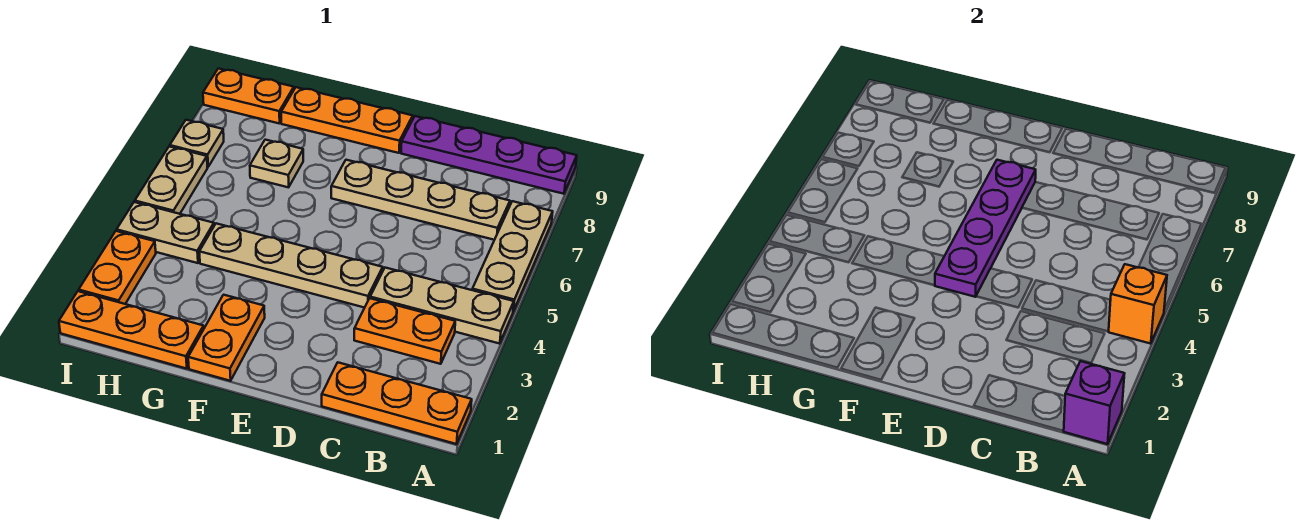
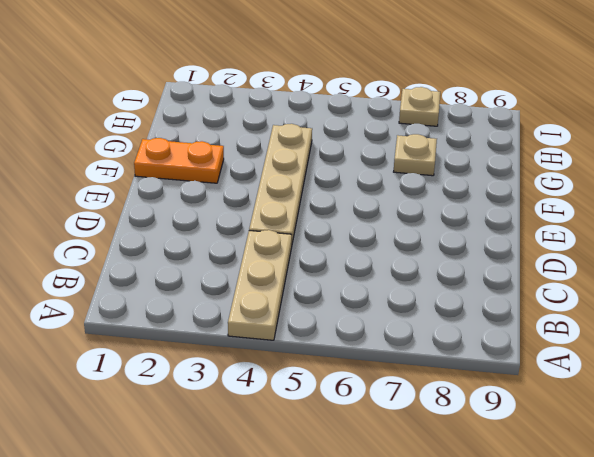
none -> orange 1x3 plate [322,363,472,444]
none -> tan 1x3 plate [472,201,553,312]
none -> purple 1x4 plate [401,116,577,194]

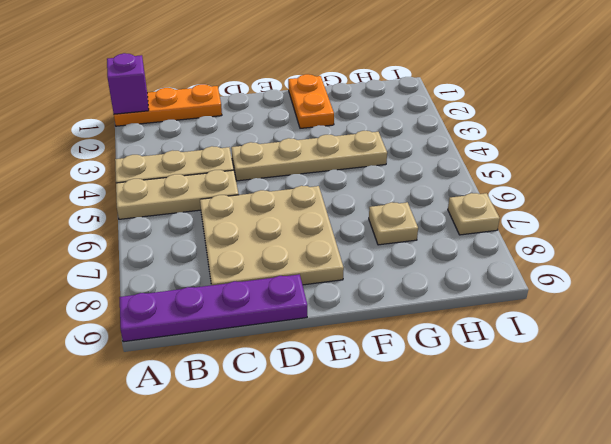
tan 1x3 plate [116,170,239,219] -> tan 1x3 plate turned to [472,201,553,312]
tan 3x3 plate [200,186,344,285] -> tan 1x4 plate [331,160,510,240]
none -> orange 1x2 plate [354,298,455,364]
none -> orange 1x3 plate [281,87,413,153]
none -> orange 1x3 plate [59,291,204,369]

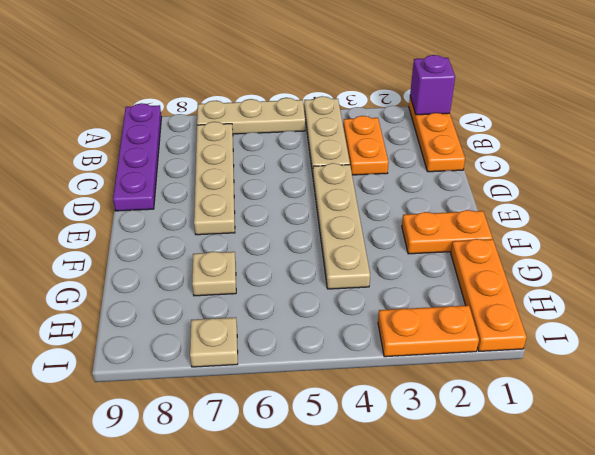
none -> orange 1x3 plate [281,87,413,153]
none -> tan 1x2 plate [117,202,214,263]
none -> orange 1x2 plate [203,68,294,124]

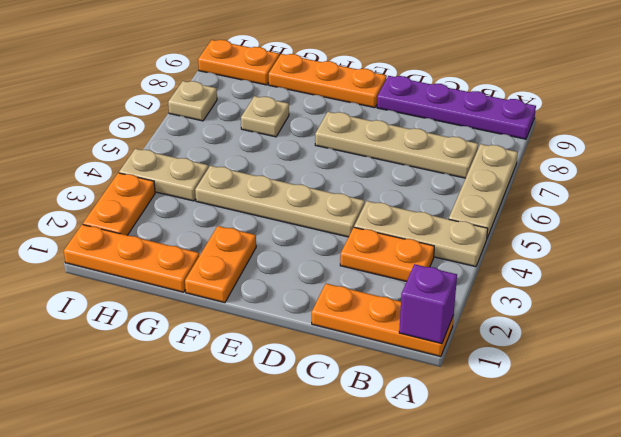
none -> tan 1x2 plate [135,147,207,214]
none -> orange 1x1 brick [1109,264,1167,344]
none -> purple 1x4 plate [935,160,1036,297]

